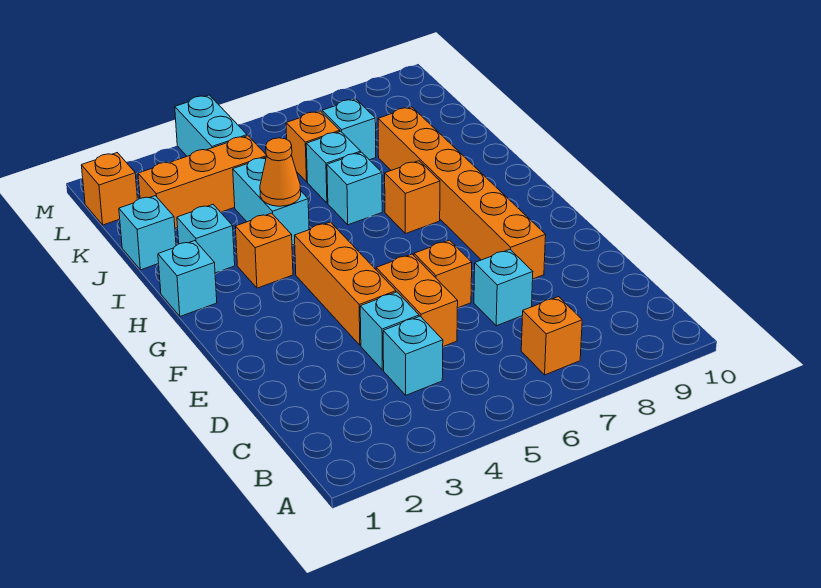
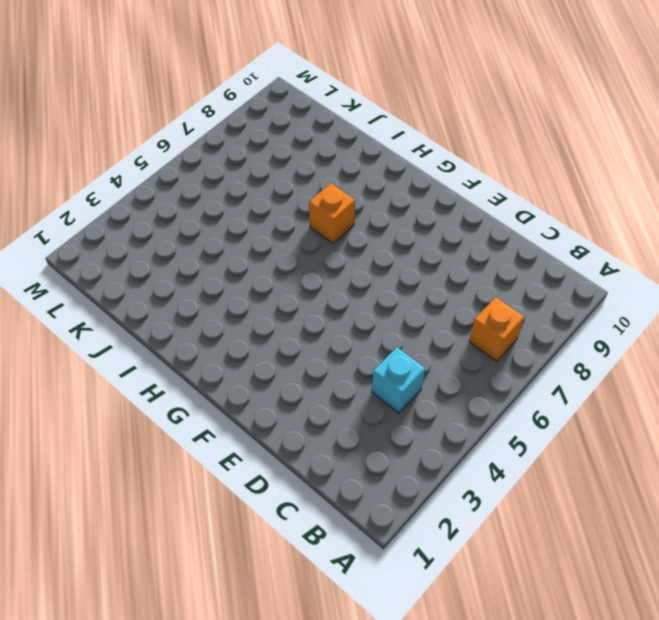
none -> cyan 1x1 brick [360,292,419,370]
none -> orange 1x2 brick [376,254,458,346]
none -> cyan 1x1 brick [474,249,533,326]

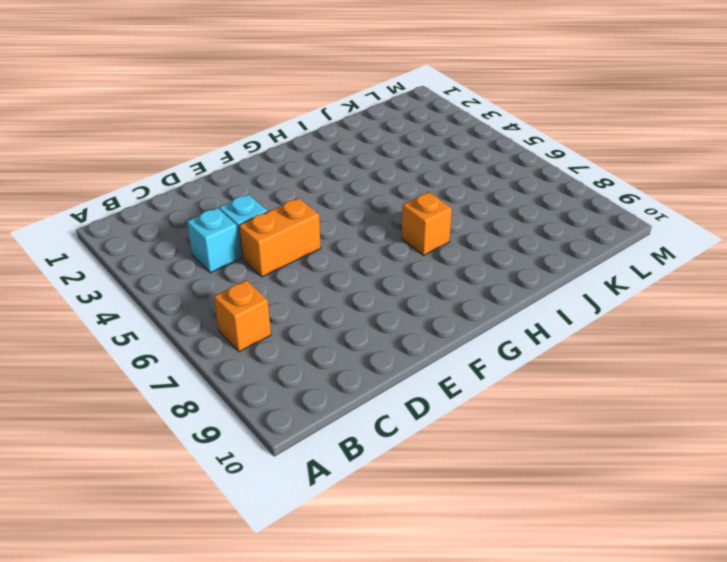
none -> cyan 1x1 brick [474,249,533,326]
none -> orange 1x3 brick [295,222,396,345]
none -> orange 1x1 brick [414,240,472,308]

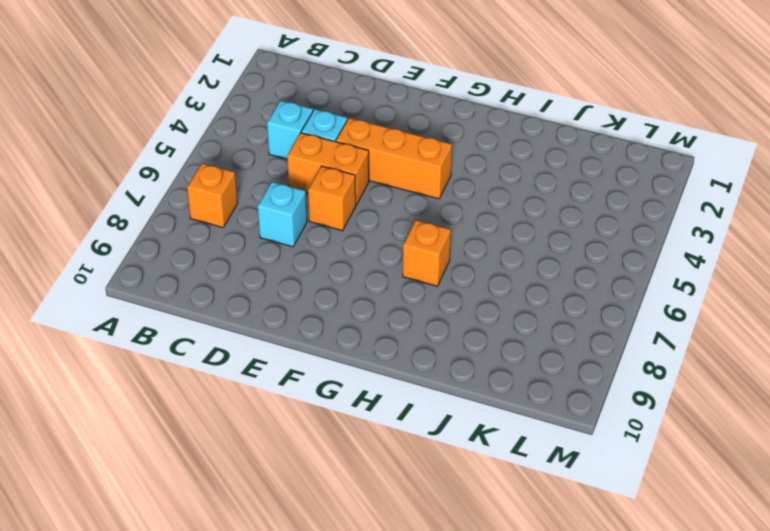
none -> orange 1x6 brick [378,107,546,279]
none -> cyan 1x1 brick [158,241,217,316]
none -> orange 1x1 brick [235,213,293,288]

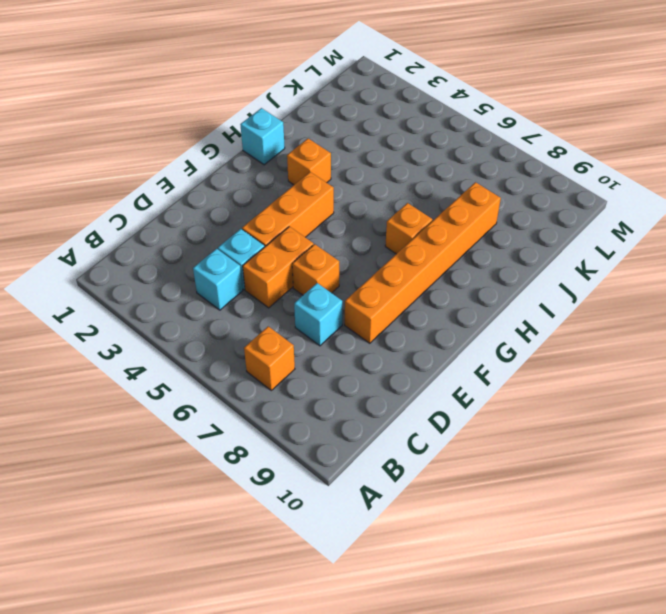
none -> cyan 1x1 brick [177,205,235,273]
none -> cyan 1x2 brick [233,157,309,245]
none -> cyan 1x1 brick [327,152,382,225]

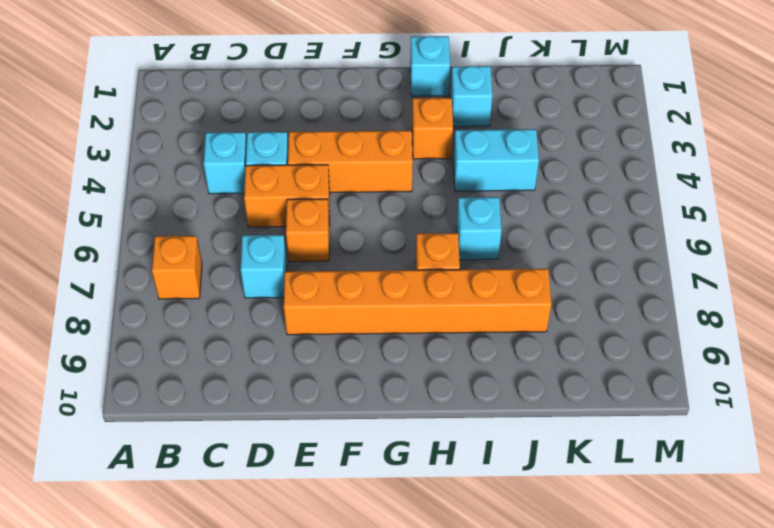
none -> cyan 1x1 brick [119,196,176,270]
none -> cyan 1x1 brick [306,131,361,203]
none -> orange 1x3 brick [138,136,267,228]

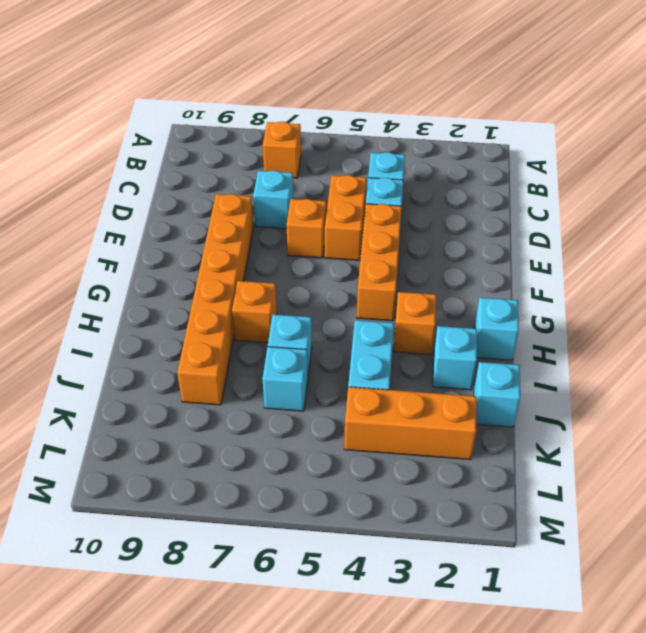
none -> orange 1x1 brick [286,111,340,182]
none -> cyan 1x1 brick [322,99,376,160]
none -> orange 1x1 brick [81,153,137,225]

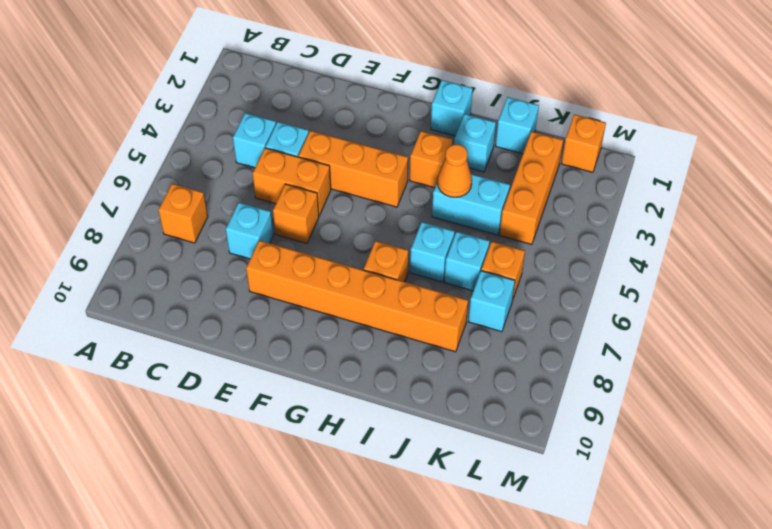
none -> cyan 1x2 brick [175,95,247,156]

